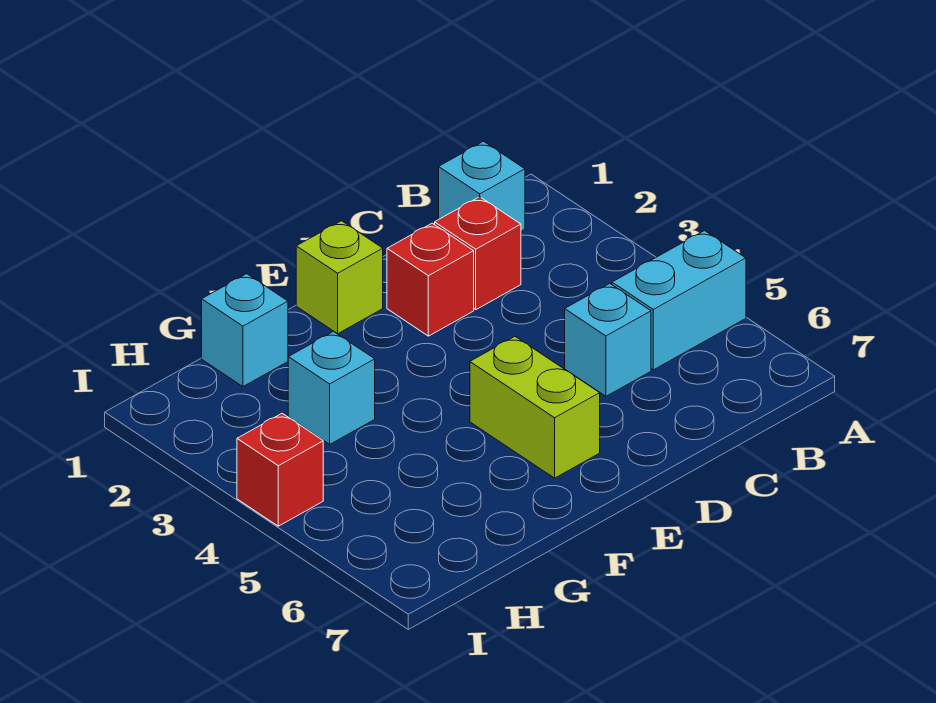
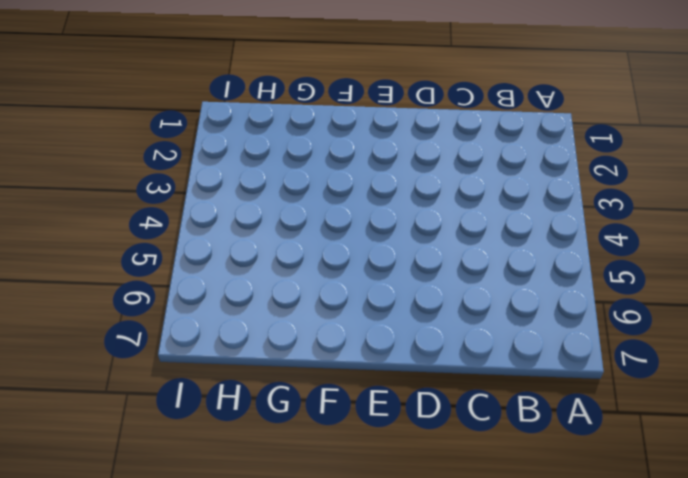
none -> cyan 1x2 brick [612,231,746,370]
none -> cyan 1x1 brick [439,141,525,231]

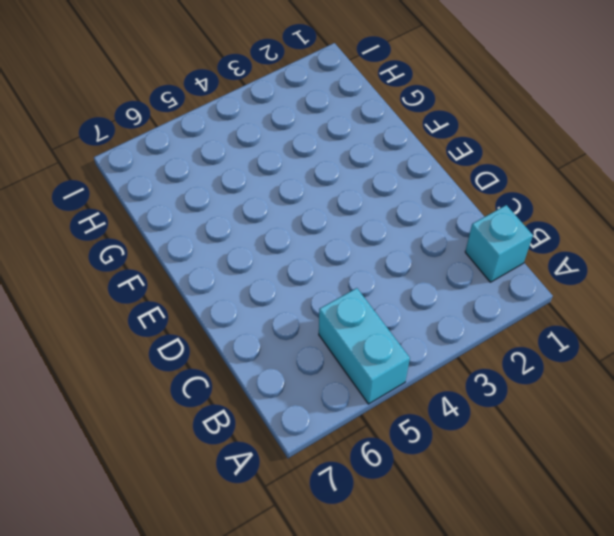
none -> red 1x1 brick [435,197,521,310]
none -> cyan 1x1 brick [565,284,651,396]

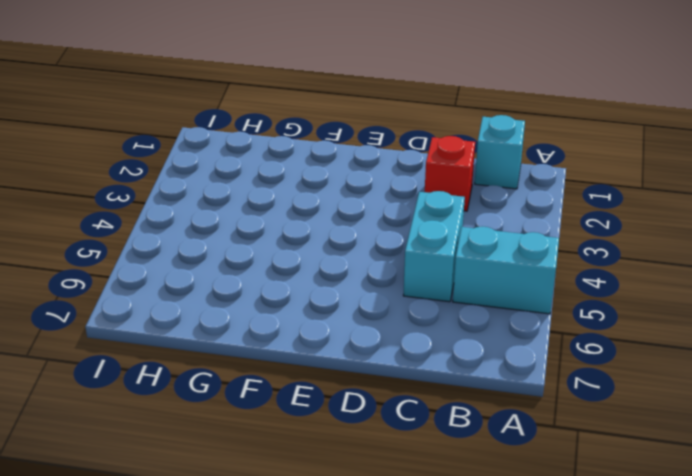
cyan 1x2 brick [403,191,465,302] -> cyan 1x1 brick [565,284,651,396]
none -> red 1x1 brick [387,223,474,336]
none -> lime 1x1 brick [296,221,383,334]

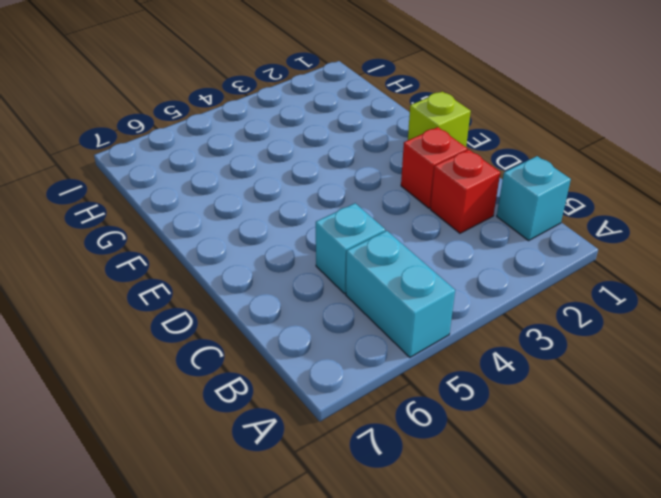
none -> lime 1x2 brick [470,337,600,478]
none -> cyan 1x1 brick [202,274,288,386]

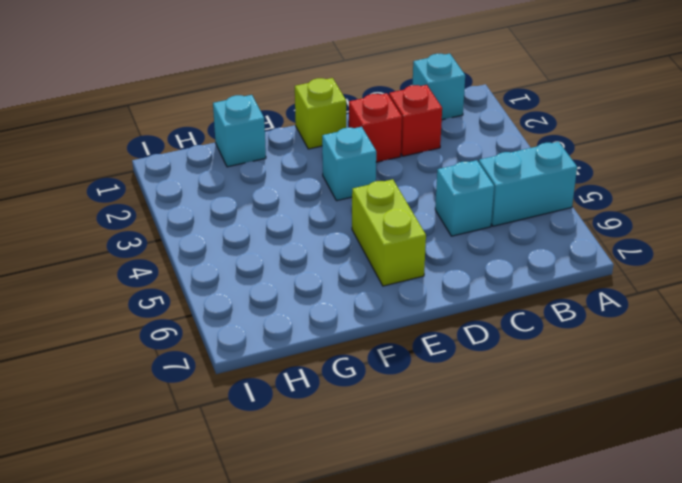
cyan 1x1 brick [322,127,376,201] -> cyan 1x1 brick moved to [288,331,375,444]
none -> red 1x1 brick [237,413,323,526]

